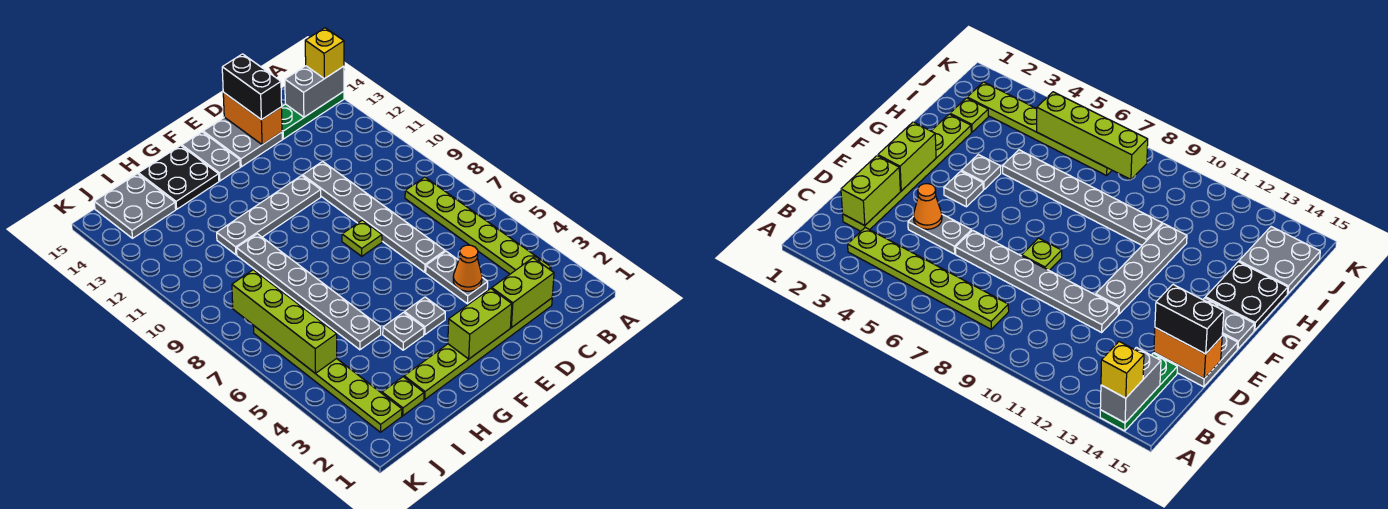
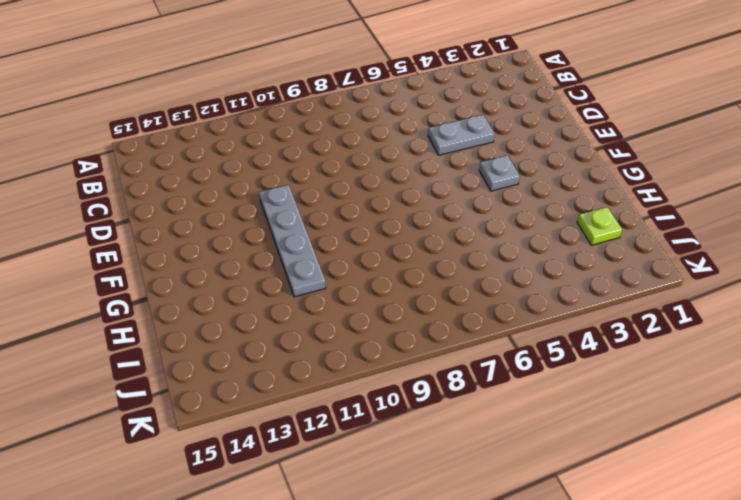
none -> green 1x3 plate [282,91,344,139]
none -> lime 1x6 plate [405,177,551,274]
none -> lime 1x6 plate [404,298,552,399]

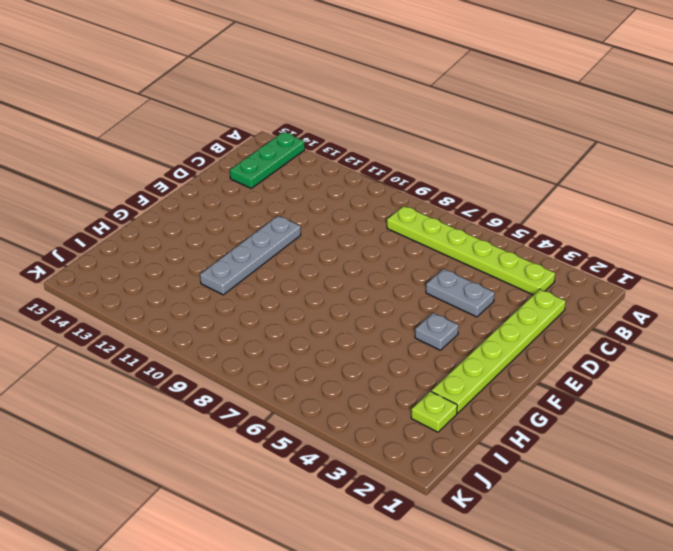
none -> grey 1x6 plate [303,162,445,272]
none -> grey 2x2 plate [203,117,282,167]
none -> lime 1x1 plate [342,220,382,256]

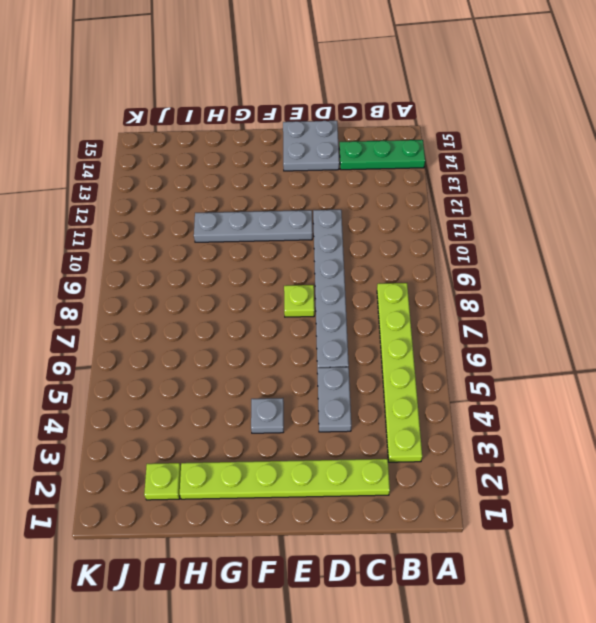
none -> grey 1x2 plate [182,132,240,181]
none -> grey 1x1 plate [383,312,424,350]
none -> black 2x2 plate [139,146,219,209]

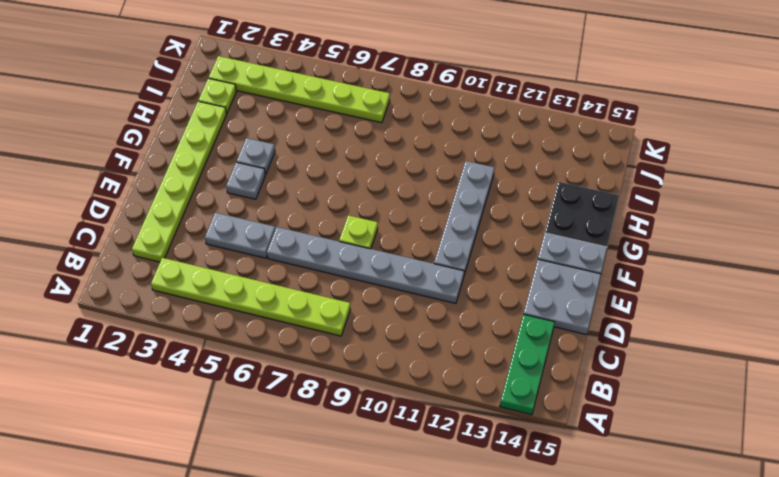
none -> grey 1x6 plate [237,234,381,350]
none -> grey 2x2 plate [94,174,176,238]
none -> grey 1x2 brick [285,66,344,117]

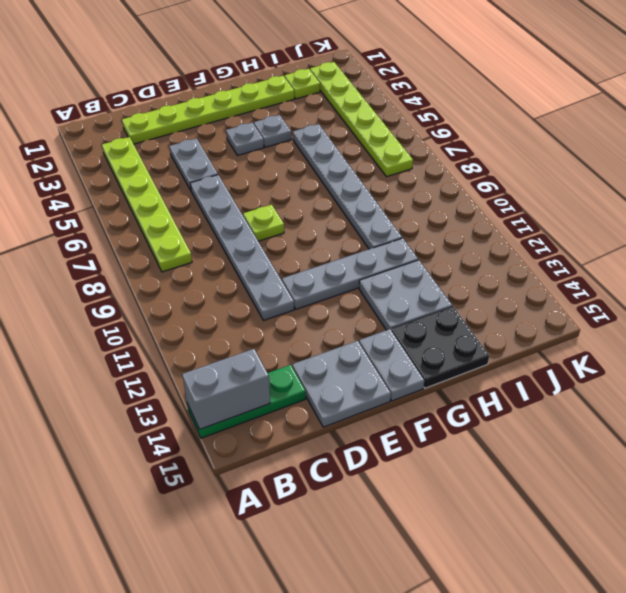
grey 2x2 plate [359,260,452,331] -> grey 2x2 plate moved to [94,174,176,238]
none -> lime 1x2 brick [492,258,554,328]
none -> orange 1x1 cone [453,245,482,291]
none -> orange 1x2 brick [223,92,282,145]

